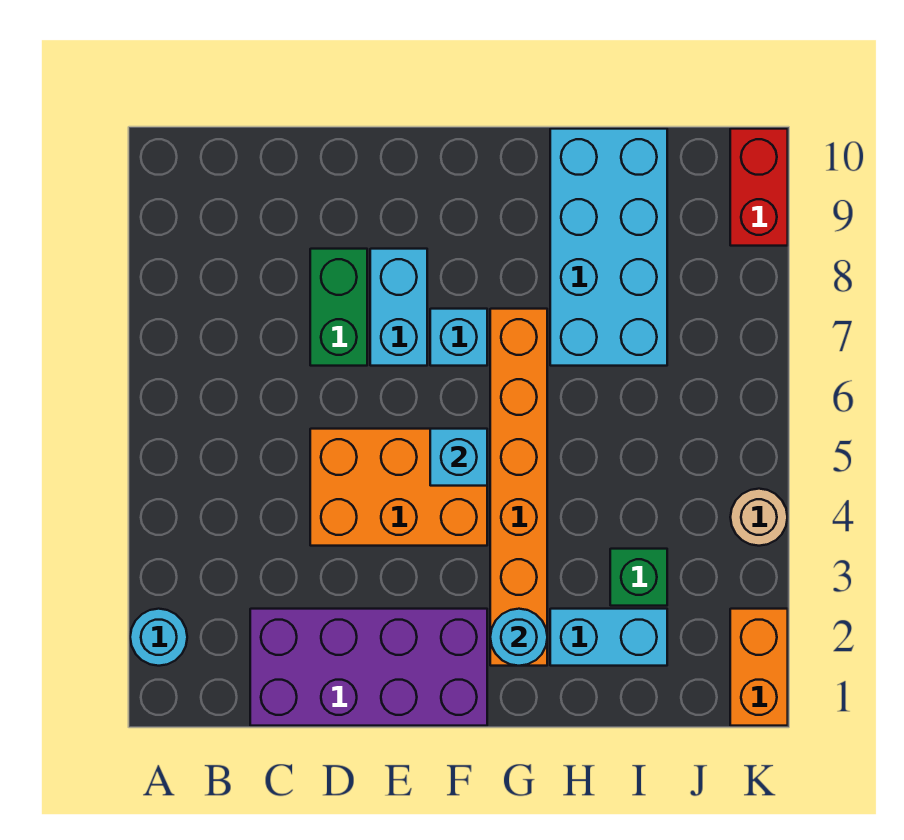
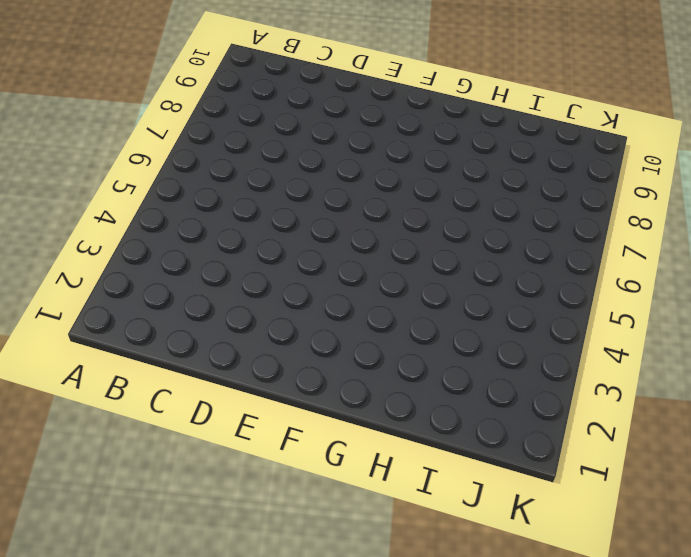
none -> cyan 1x1 round brick [130,609,187,666]
none -> purple 2x4 brick [250,609,487,726]
none -> orange 2x3 brick [310,429,487,546]

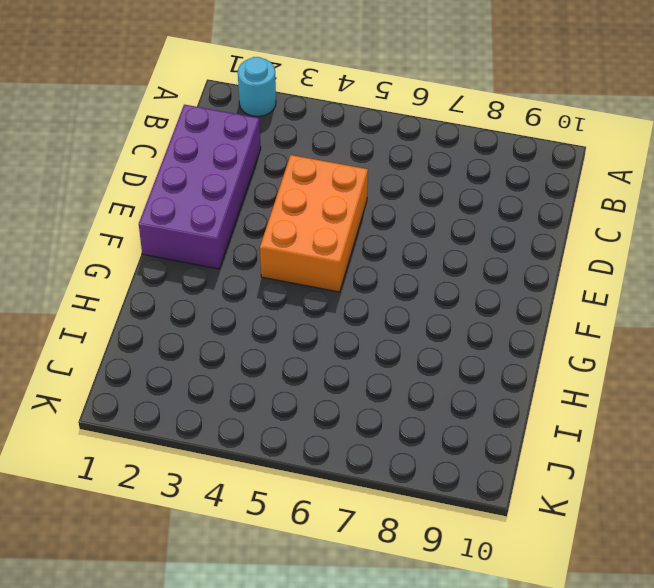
none -> green 1x2 brick [310,249,367,366]
none -> cyan 1x2 brick [370,249,427,366]
none -> cyan 1x1 brick [430,309,487,366]

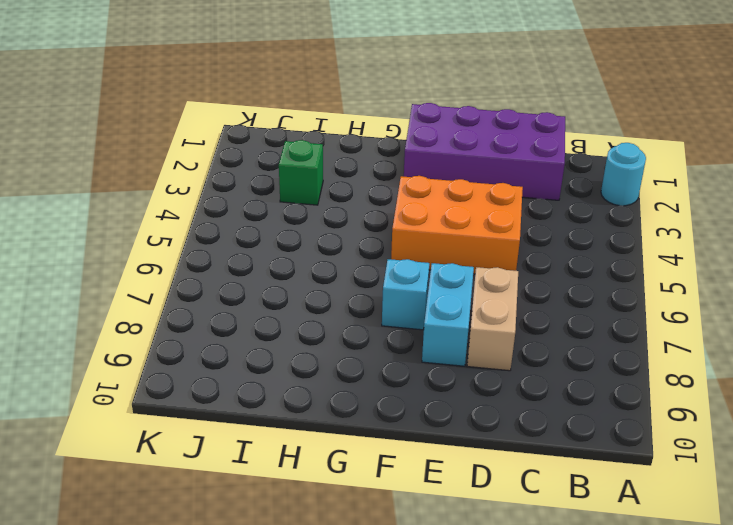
tan 1x2 brick [467,267,518,371] -> green 1x2 brick [310,249,367,366]
none -> orange 1x6 brick [490,309,547,666]
none -> cyan 1x2 brick [550,609,667,666]
none -> cyan 2x4 brick [550,129,667,366]

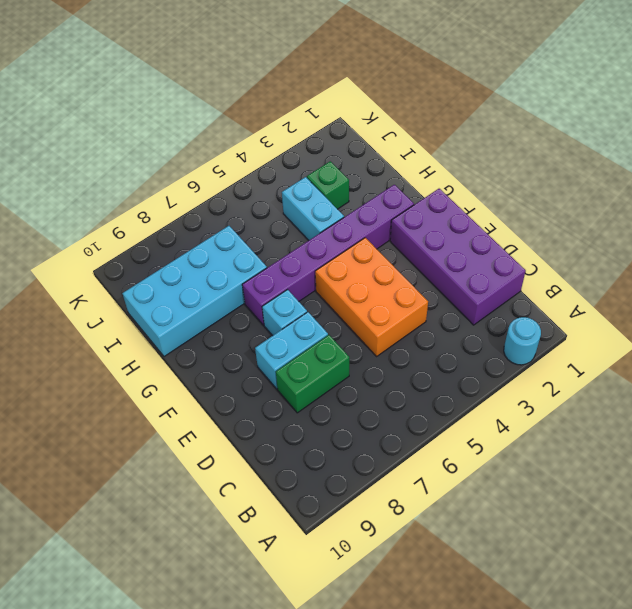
purple 1x6 brick [242,185,414,325] -> orange 1x6 brick [490,309,547,666]
cyan 1x2 brick [282,177,344,240] -> cyan 1x2 brick moved to [550,609,667,666]
none -> orange 1x2 brick [730,609,788,726]
none -> tan 1x1 round brick [730,489,787,546]
none -> red 1x2 brick [730,129,788,246]

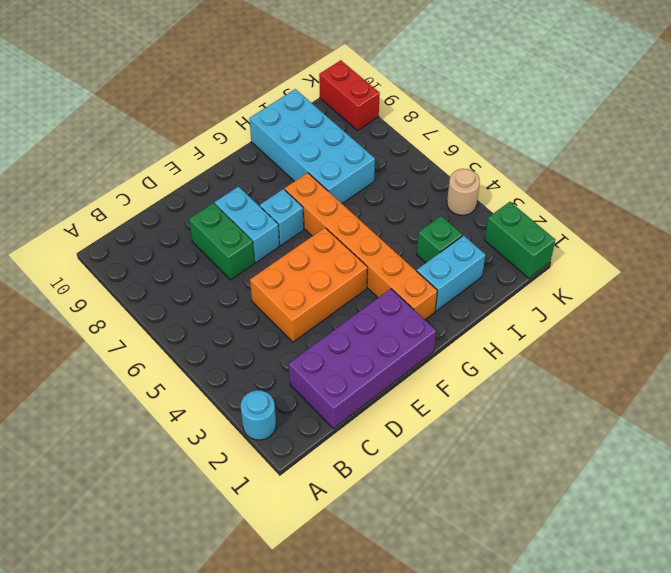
green 1x2 brick [485,202,555,278] -> orange 1x2 brick [730,609,788,726]
none -> cyan 1x1 brick [430,429,487,486]
none -> cyan 1x1 round brick [490,609,547,666]

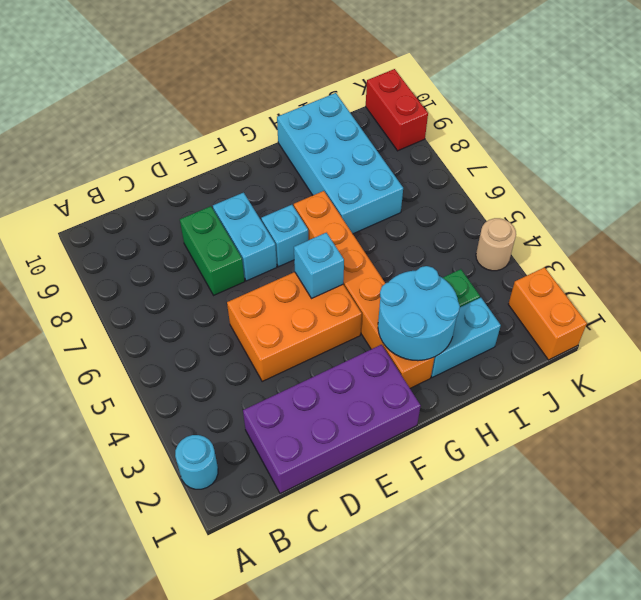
cyan 2x2 round brick [378,266,460,361] -> cyan 1x1 round brick [490,609,547,666]

